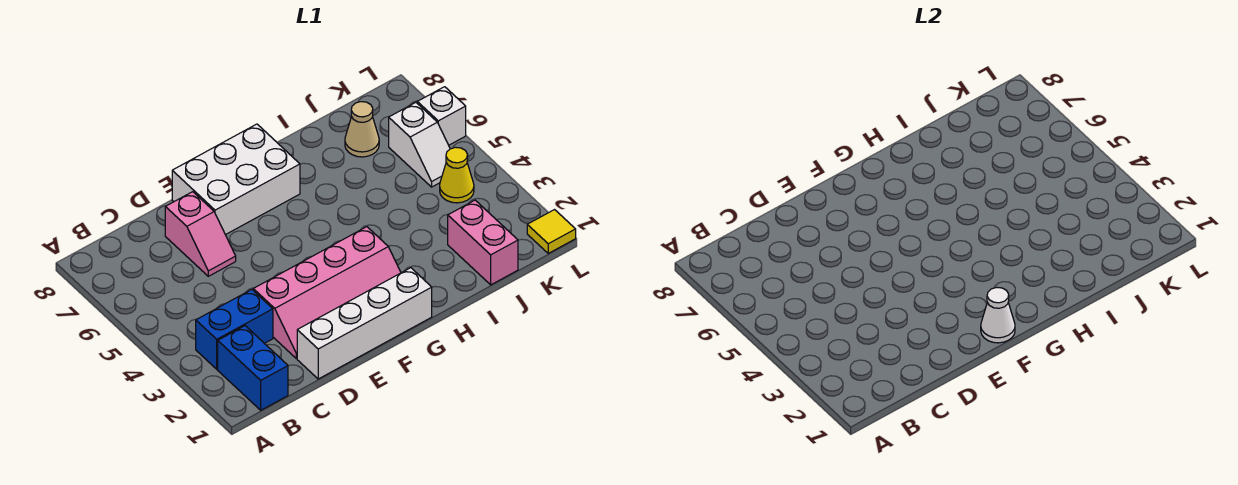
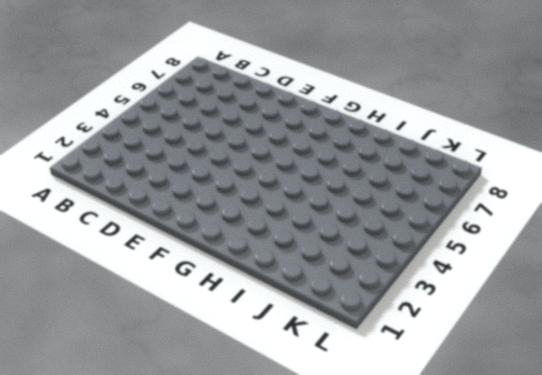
none -> blue 1x2 brick [218,326,288,410]
none -> blue 1x2 brick [196,290,273,369]
none -> white 1x4 brick [297,268,432,379]

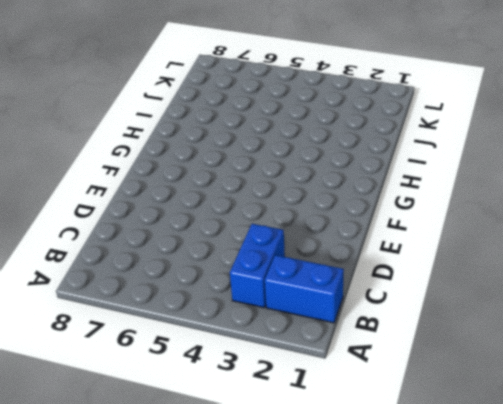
none -> white 1x4 brick [297,268,432,379]
none -> pink 2x4 slope [253,227,401,358]
none -> pink 1x2 slope [165,192,236,276]

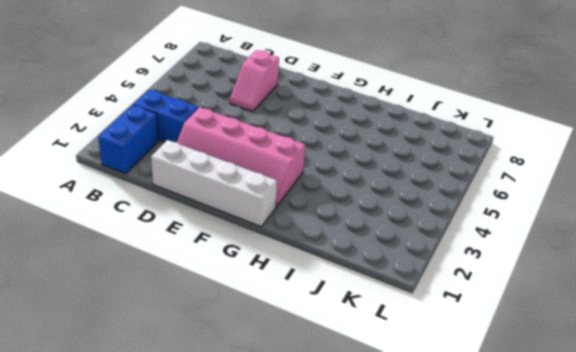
none -> white 2x3 brick [172,124,300,235]
none -> pink 1x2 brick [448,200,518,285]
none -> tan 1x1 cone [345,102,379,157]

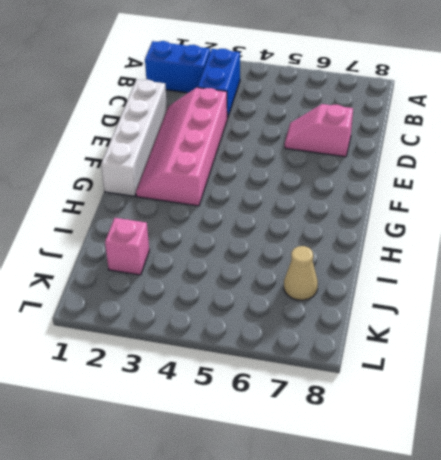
pink 1x1 brick [105,218,149,275] -> pink 1x2 brick [448,200,518,285]
none -> white 2x3 brick [172,124,300,235]
none -> yellow 1x1 cone [440,147,474,203]
none -> white 1x2 slope [389,102,450,187]

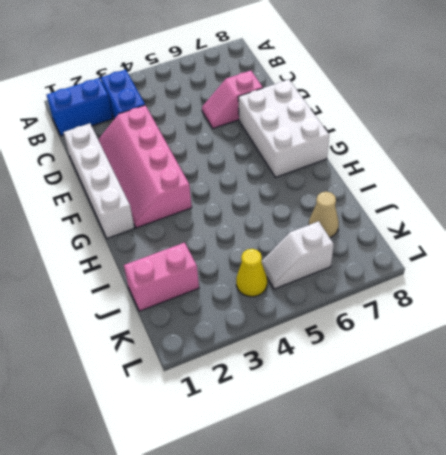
none -> yellow 1x1 tile [527,210,576,253]
none -> white 1x1 brick [417,87,466,145]
none -> white 1x1 cone [981,287,1015,343]

